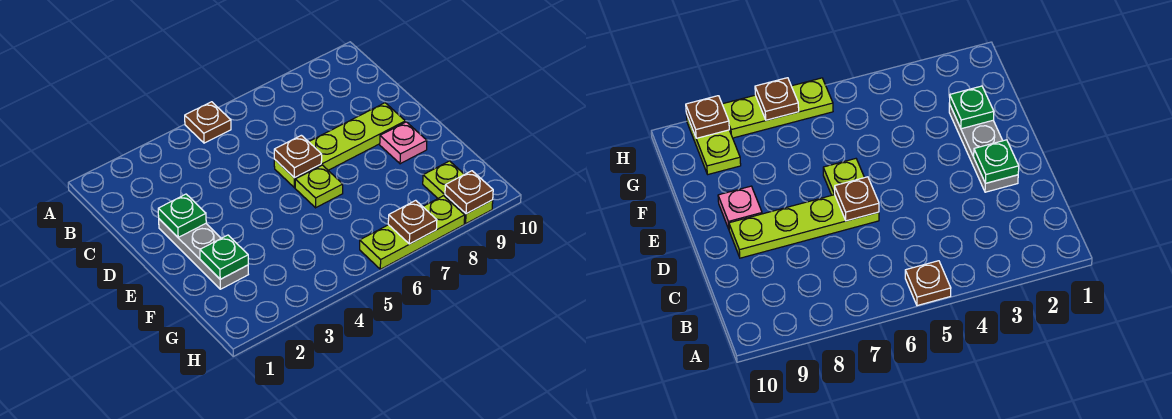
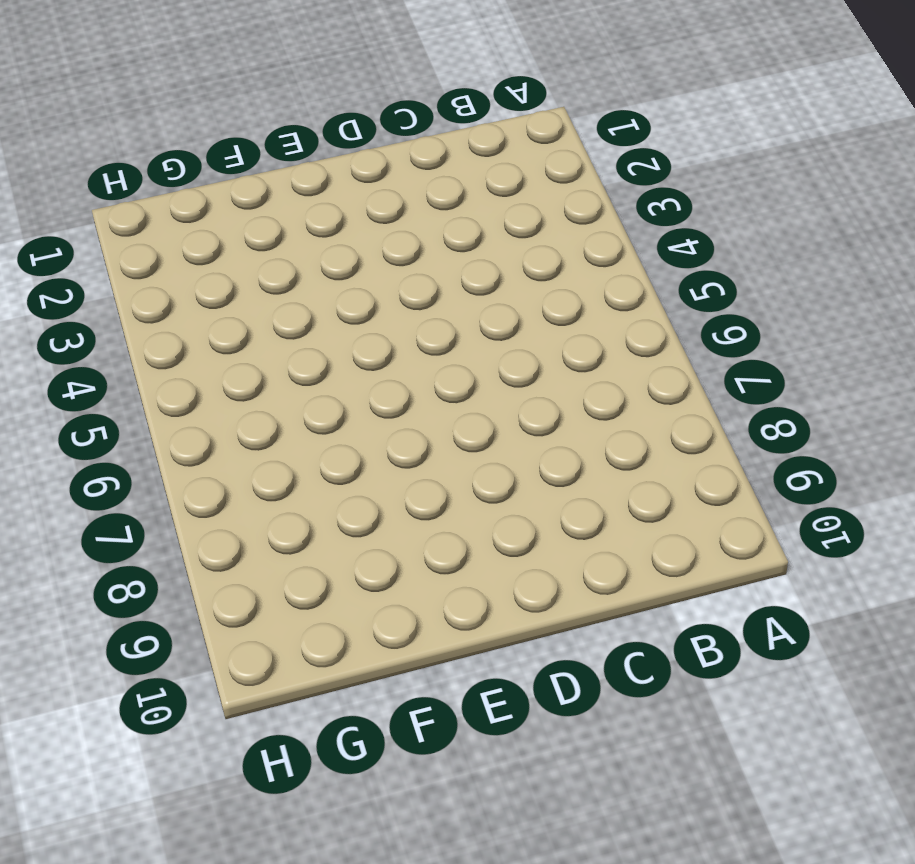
none -> brown 1x1 plate [185,102,231,143]
none -> grey 1x3 plate [159,219,248,289]
none -> lime 1x4 plate [274,103,405,188]

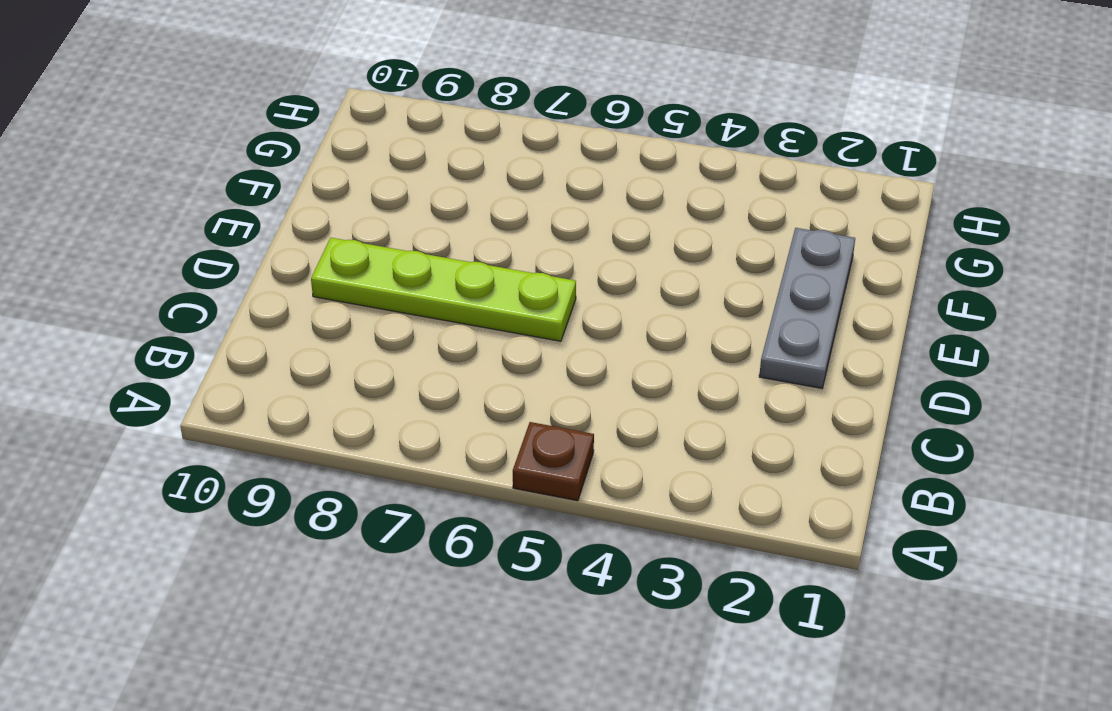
none -> lime 1x1 plate [295,165,343,208]
none -> pink 1x1 plate [380,122,427,164]
none -> lime 1x2 plate [423,161,493,224]

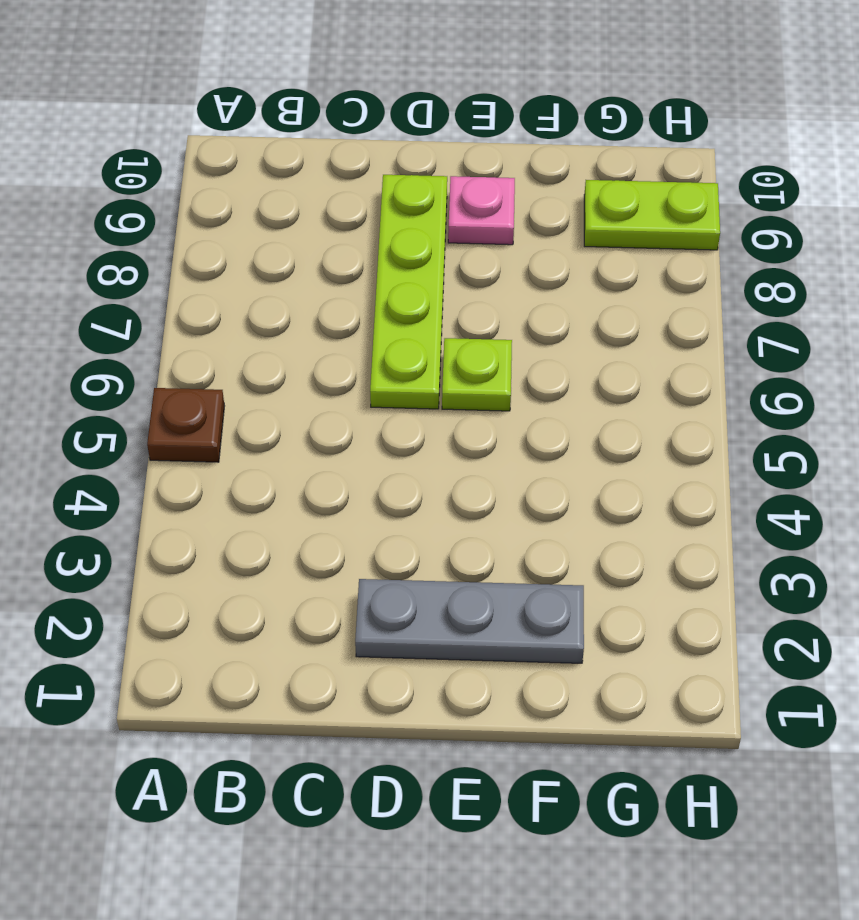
none -> lime 1x3 plate [360,196,465,269]
none -> green 1x1 plate [158,194,206,237]
none -> brown 1x1 plate [274,135,322,178]

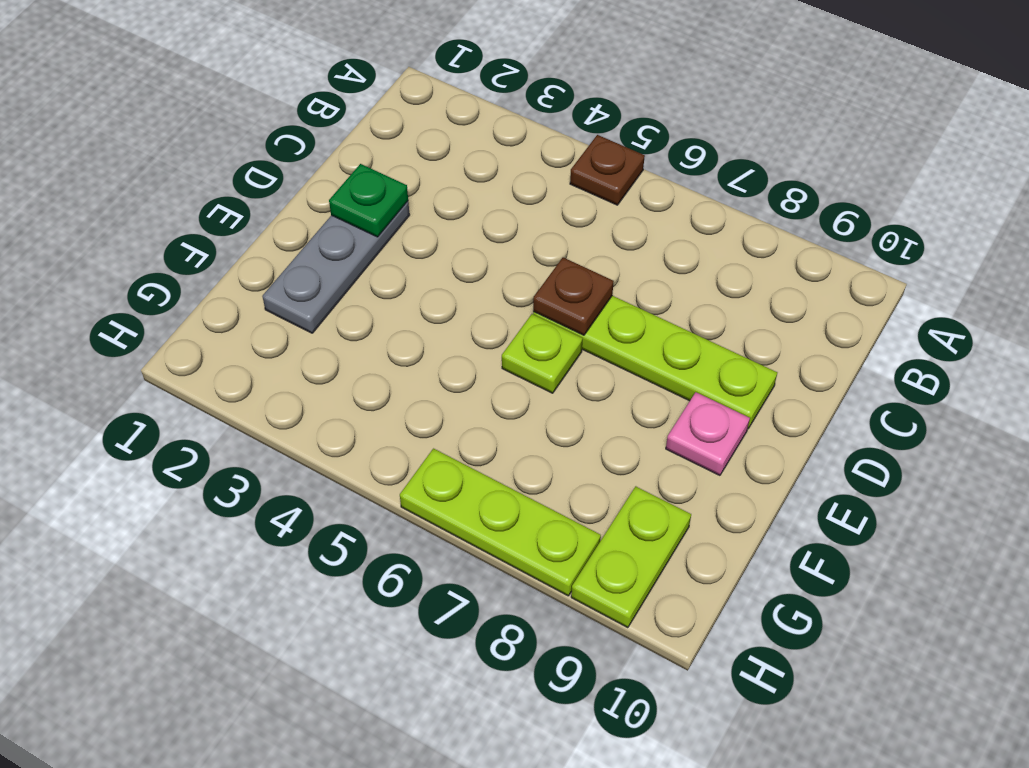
none -> green 1x1 plate [200,235,248,279]
none -> brown 1x1 plate [388,200,437,244]
none -> brown 1x1 plate [445,171,493,214]

